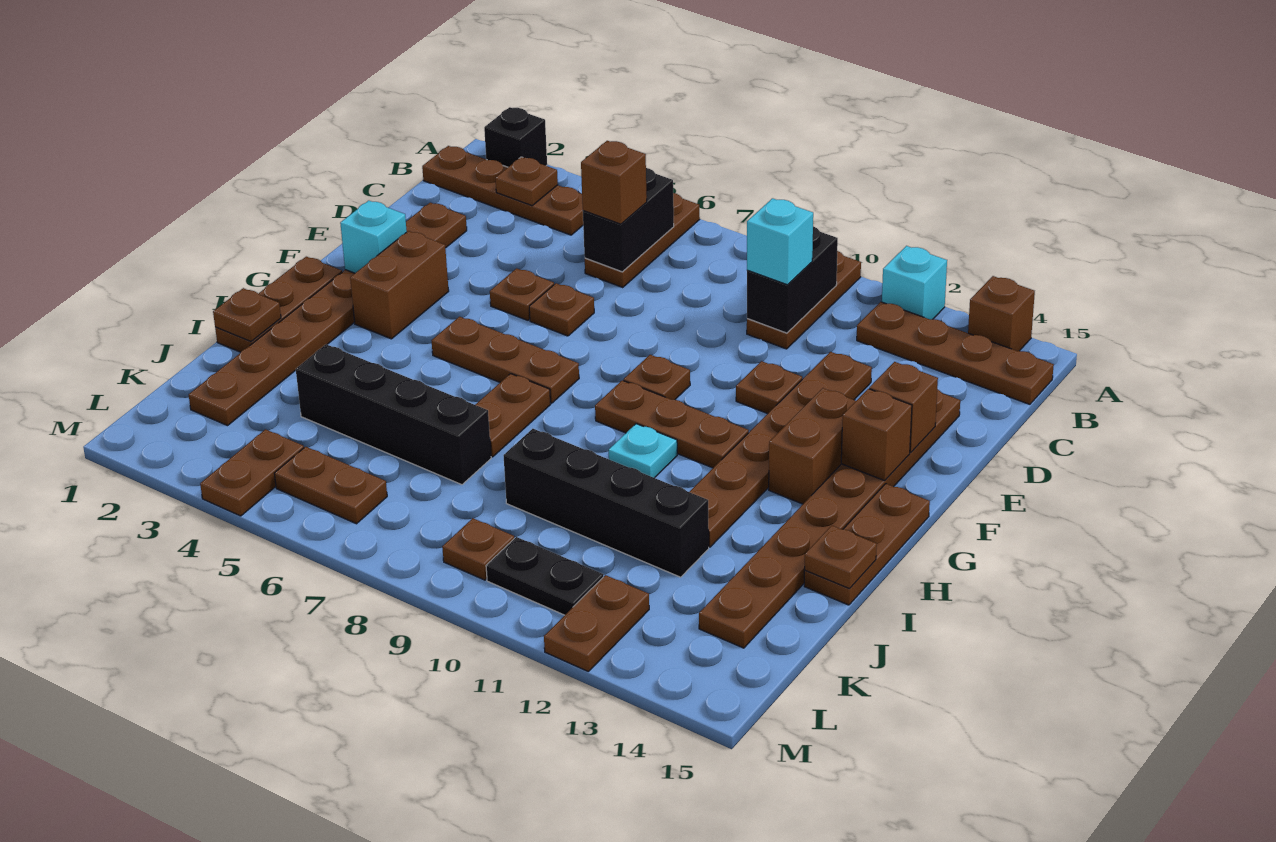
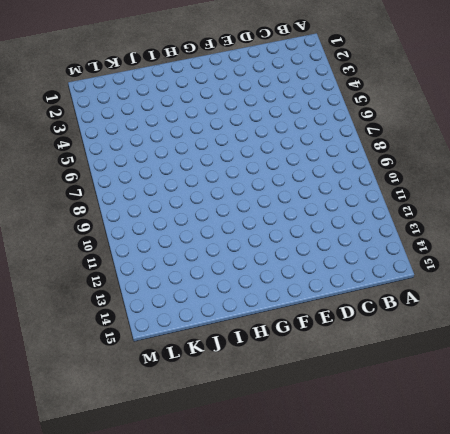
none -> black 1x1 brick [484,107,547,167]
none -> brown 1x3 plate [585,193,700,287]
none -> brown 1x3 plate [747,251,861,349]
none -> cyan 1x1 brick [882,246,947,319]

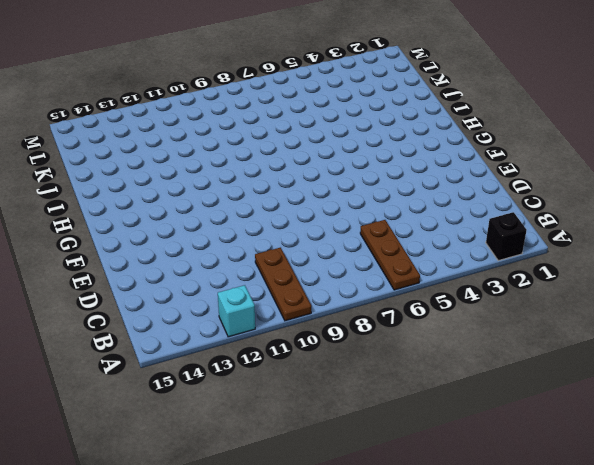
none -> brown 1x1 brick [968,276,1035,351]
none -> brown 1x4 plate [422,146,583,235]
none -> brown 1x4 plate [857,302,1054,404]
none -> brown 1x8 plate [189,203,467,426]

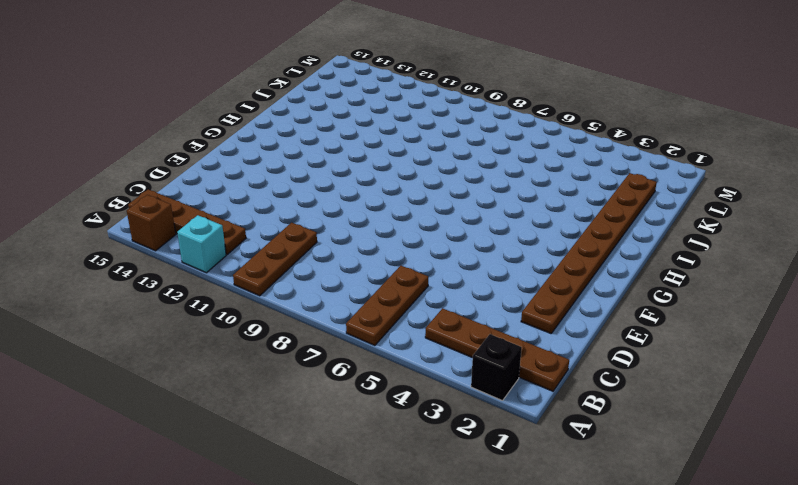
none -> brown 1x6 plate [690,352,872,547]
none -> brown 1x8 plate [699,389,960,648]
none -> brown 1x1 plate [490,268,554,320]
none -> brown 1x1 plate [529,283,594,336]

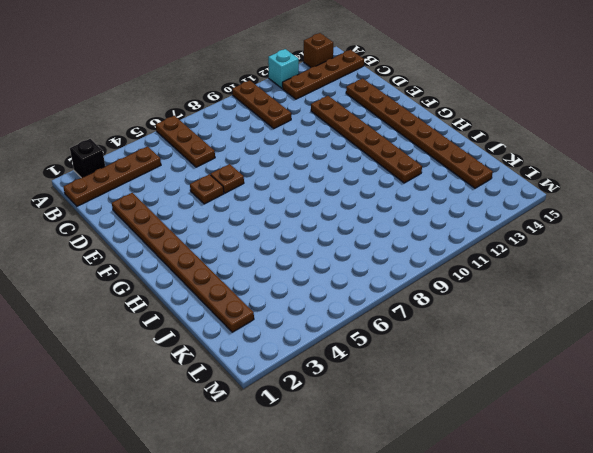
none -> brown 1x1 plate [736,361,802,414]
none -> brown 1x2 brick [350,231,449,339]
none -> brown 1x1 plate [624,355,690,400]
none -> brown 1x2 brick [769,388,856,504]

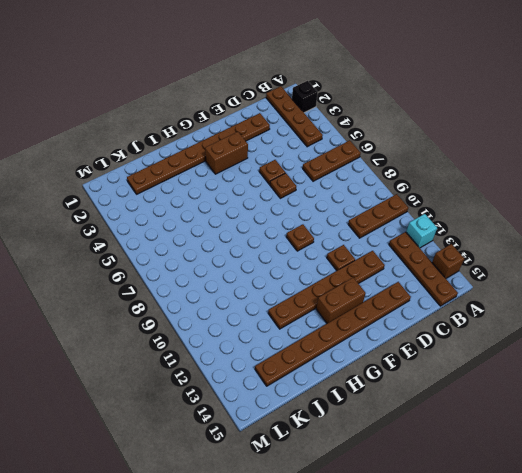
none -> brown 1x3 plate [215,257,342,352]
none -> brown 1x3 plate [432,317,579,403]
none -> brown 1x3 plate [595,380,749,468]
none -> brown 1x3 plate [804,484,930,605]

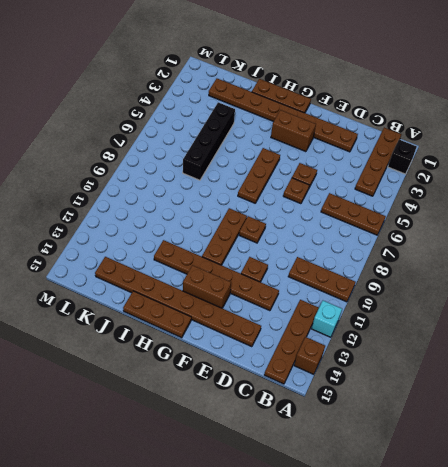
none -> brown 1x2 plate [475,374,551,457]
none -> cyan 1x1 plate [609,424,677,478]
none -> black 1x4 brick [503,429,709,577]
none -> brown 1x2 plate [200,429,304,516]

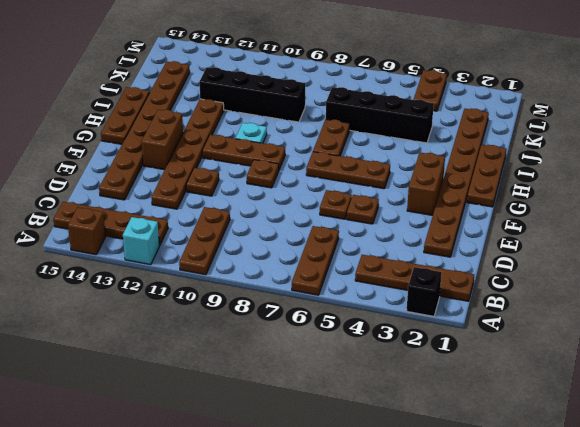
none -> brown 1x2 plate [274,447,387,524]
none -> brown 1x1 plate [442,518,514,580]
none -> black 1x2 plate [486,537,603,615]
none -> brown 1x2 plate [544,575,649,671]

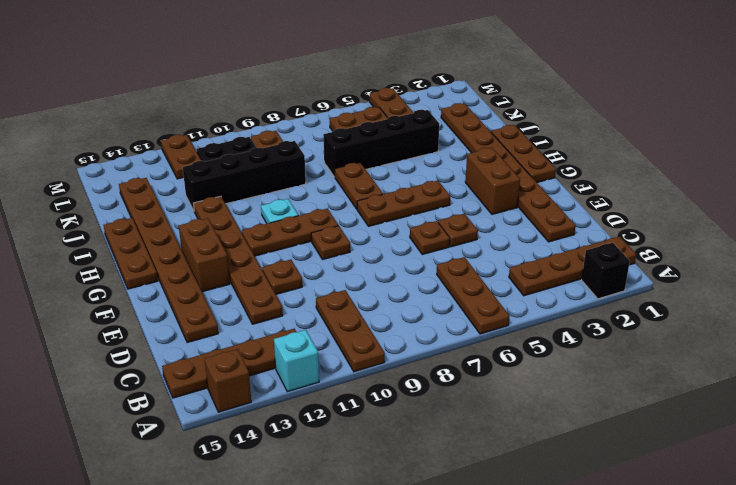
none -> brown 1x1 plate [495,157,558,206]
none -> black 1x2 brick [583,168,674,272]
none -> black 1x2 brick [747,226,838,333]
none -> brown 1x1 brick [869,362,938,453]

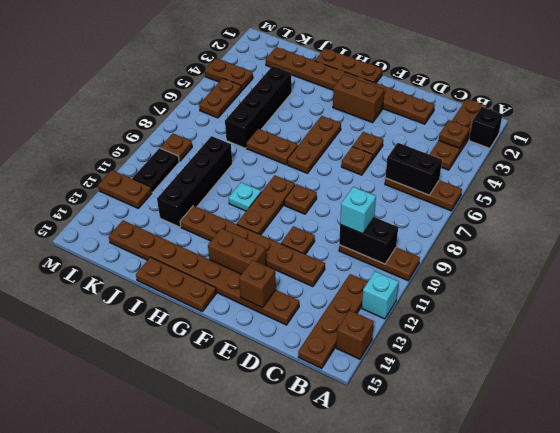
none -> cyan 1x1 brick [340,201,407,273]
none -> brown 1x1 brick [841,389,912,481]
none -> brown 1x1 plate [213,288,281,342]
none -> brown 1x1 plate [804,526,877,589]

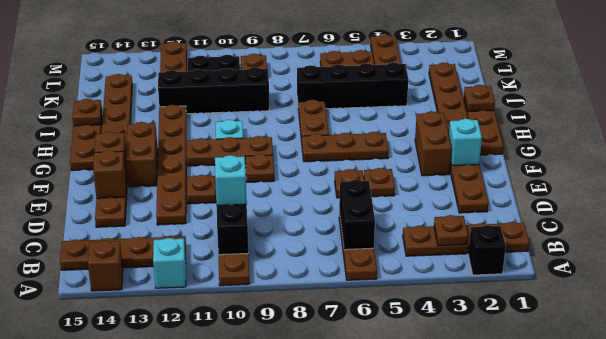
none -> brown 1x1 brick [581,141,647,224]

